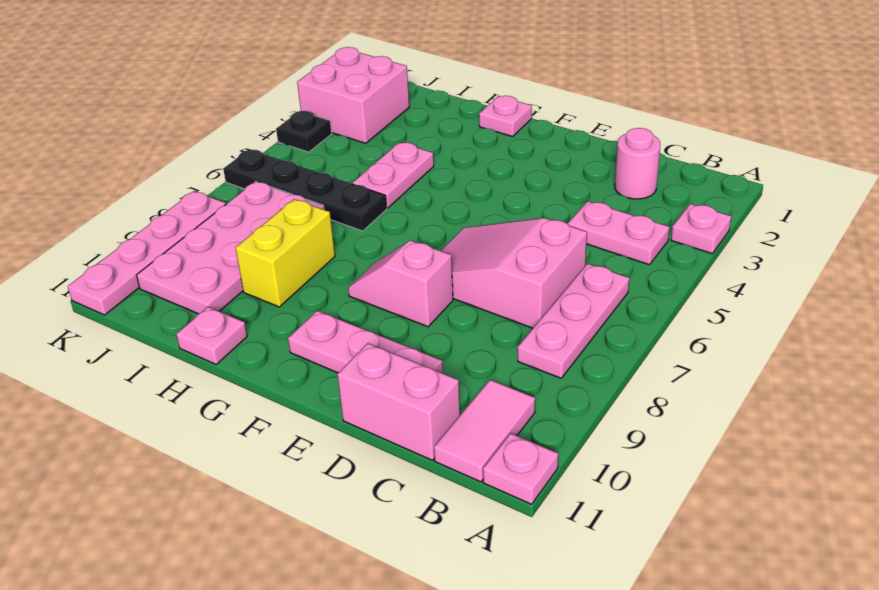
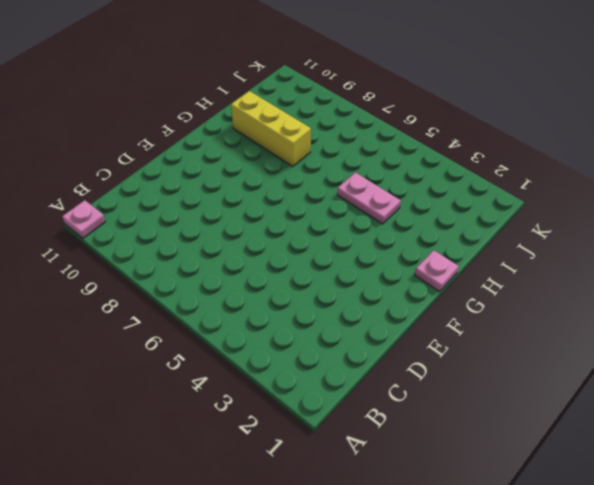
yellow 1x3 brick [231,91,311,166] -> yellow 1x2 brick [236,199,335,307]
none -> pink 1x1 plate [671,204,731,254]
none -> pink 1x2 plate [568,201,669,265]
none -> pink 1x3 plate [518,264,629,378]

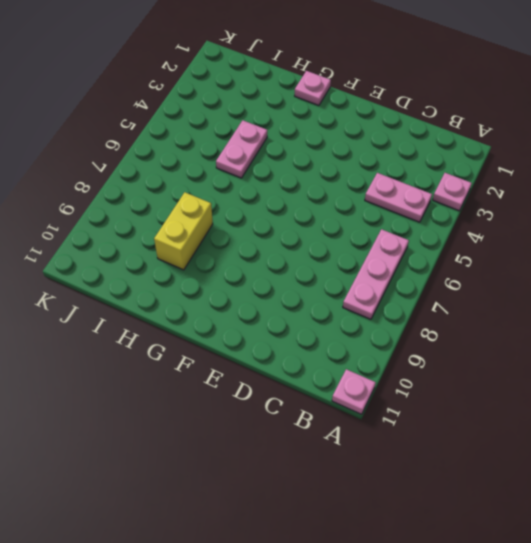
none -> pink 1x2 tile [434,380,535,482]
none -> pink 1x1 round brick [615,128,660,199]
none -> pink 2x3 slope [441,218,587,328]

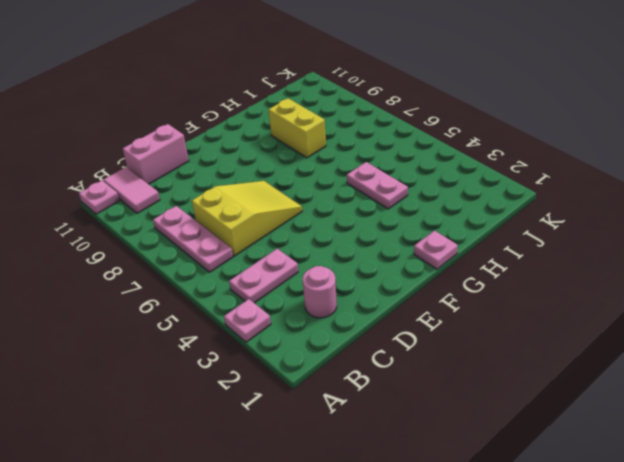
yellow 2x3 slope [192,181,302,256] -> pink 2x3 slope [441,218,587,328]
none -> pink 1x3 plate [288,311,443,373]
none -> pink 1x2 slope [348,240,453,327]
none -> black 1x4 plate [223,149,387,231]

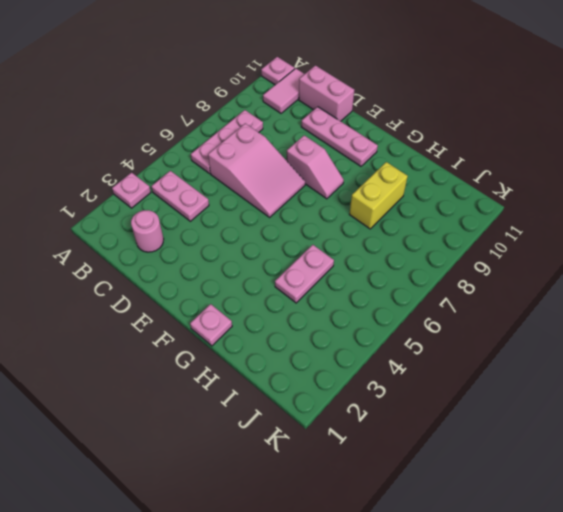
none -> black 1x4 plate [223,149,387,231]
none -> pink 1x1 plate [176,307,247,364]
none -> pink 2x4 plate [137,181,324,314]

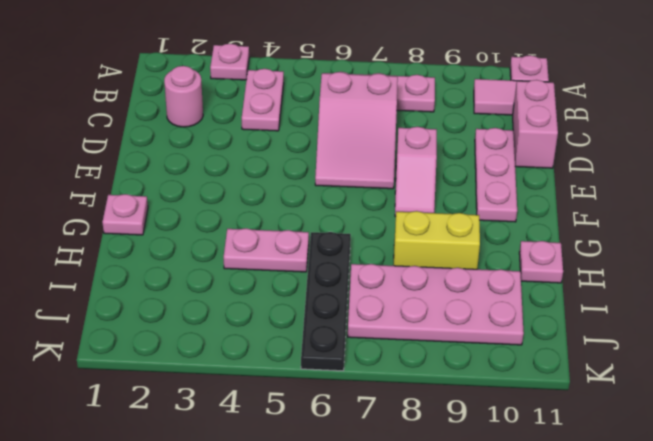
none -> pink 2x2 brick [297,47,409,143]
none -> black 1x1 plate [276,111,332,152]
none -> pink 1x4 plate [68,191,226,315]

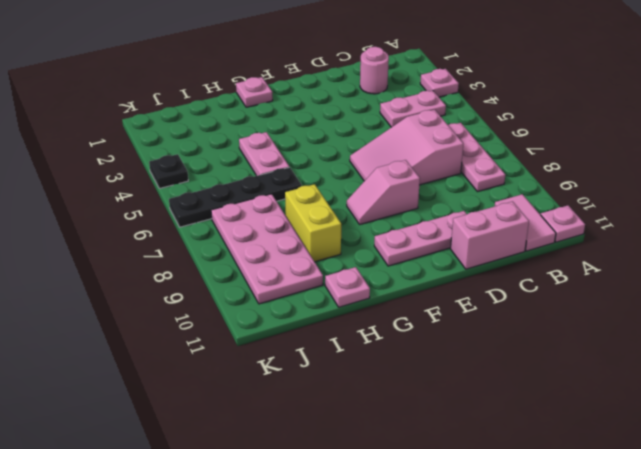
none -> pink 2x2 brick [297,47,409,143]
none -> pink 1x4 plate [68,191,226,315]

